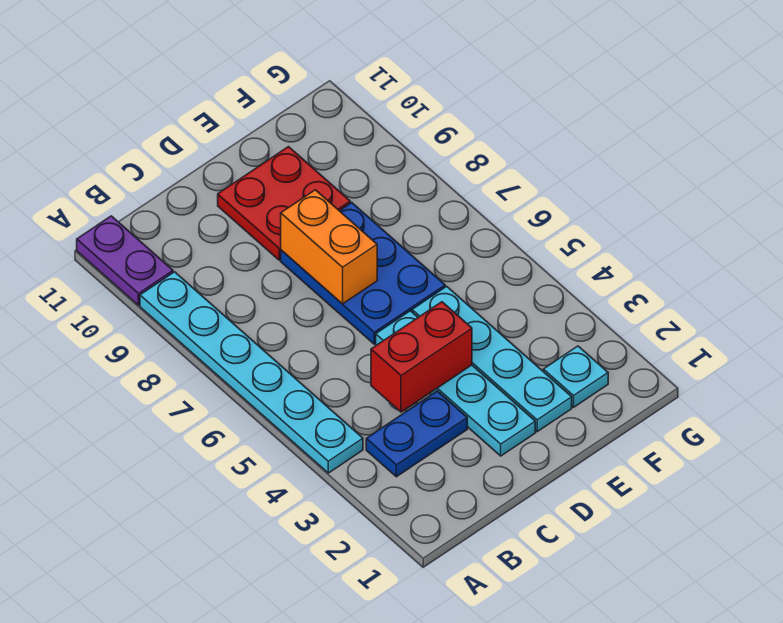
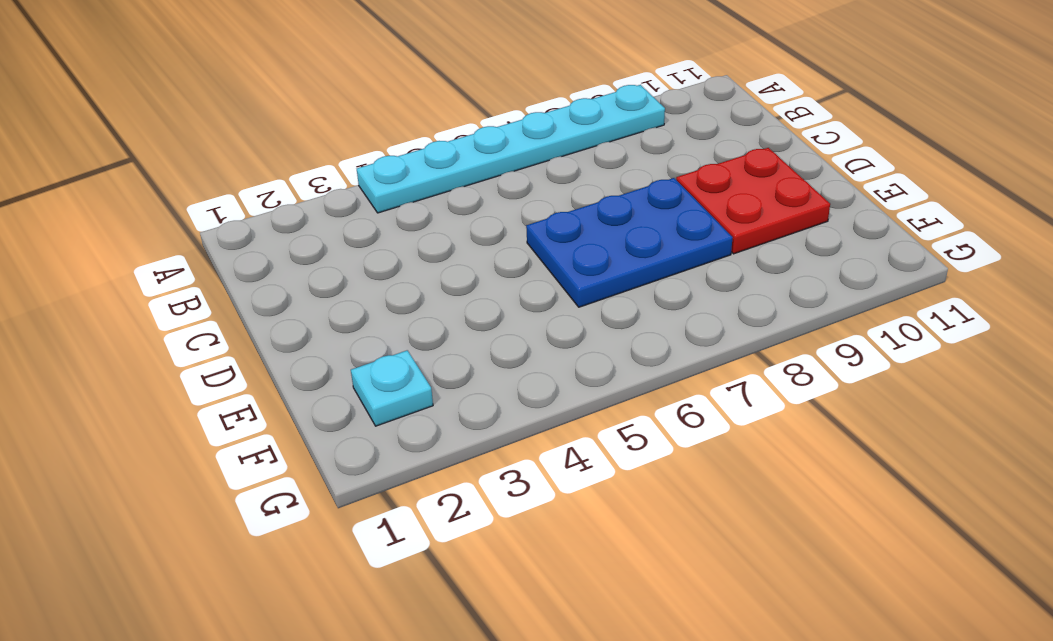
none -> purple 1x2 plate [77,216,173,305]
none -> blue 1x2 plate [366,391,467,477]

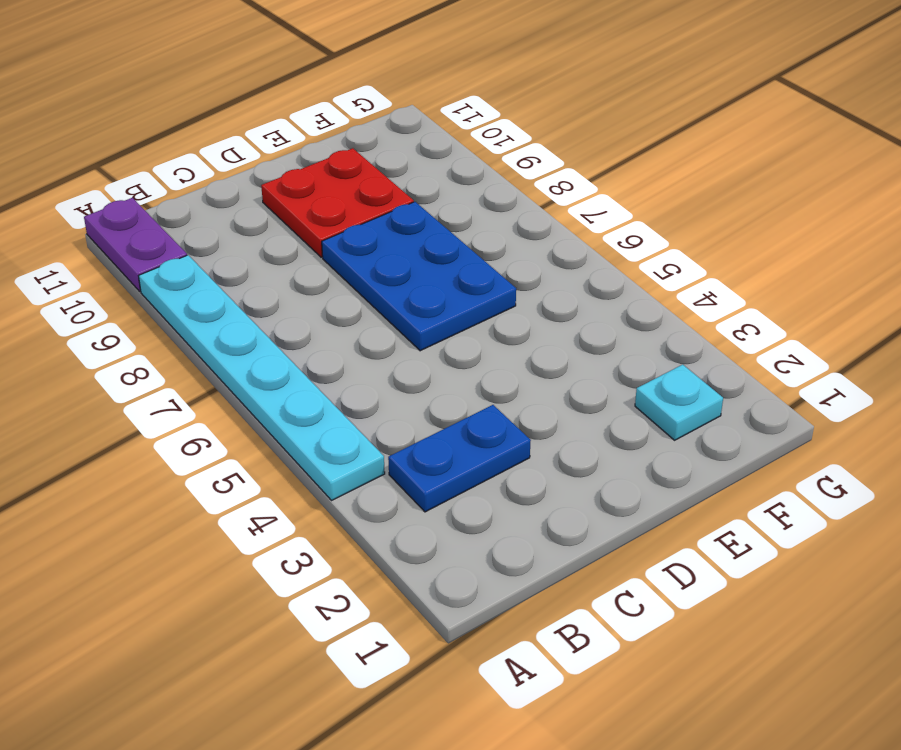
none -> cyan 1x4 plate [376,311,535,456]
none -> cyan 1x4 plate [412,286,572,432]

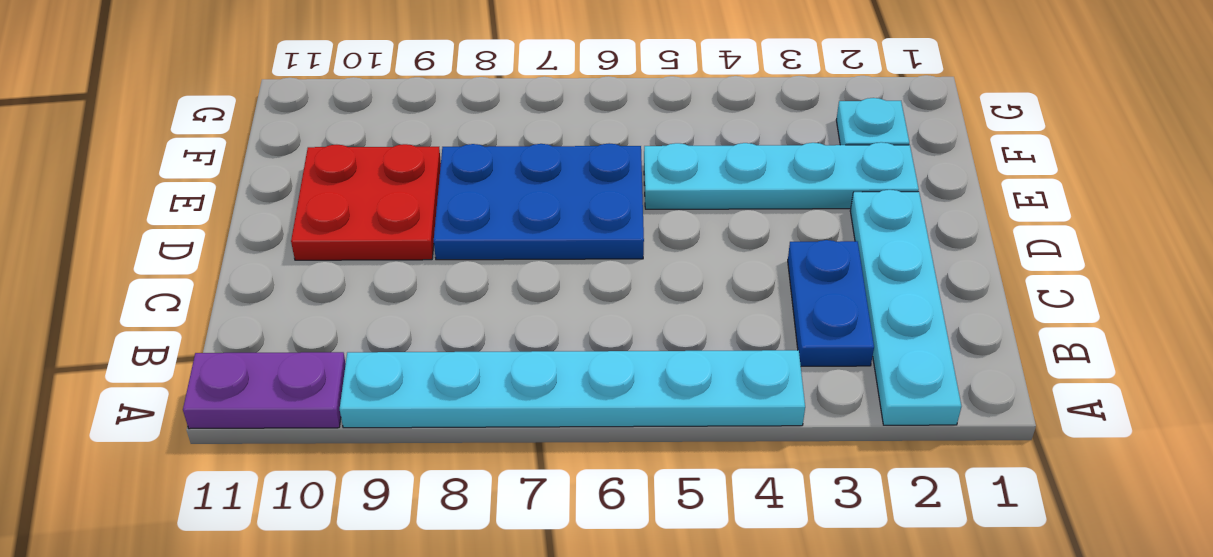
cyan 1x4 plate [850,190,961,425] -> cyan 1x4 plate turned to [376,311,535,456]
none -> red 1x2 brick [371,302,472,412]
none -> orange 1x2 brick [281,190,377,304]

